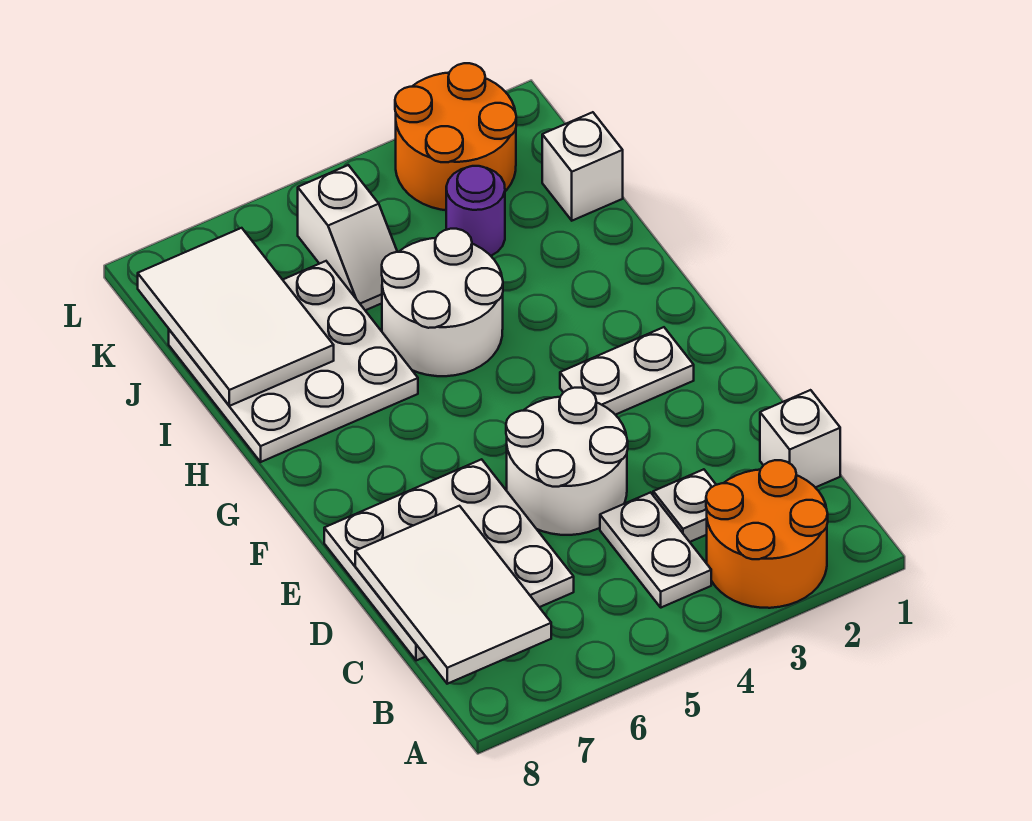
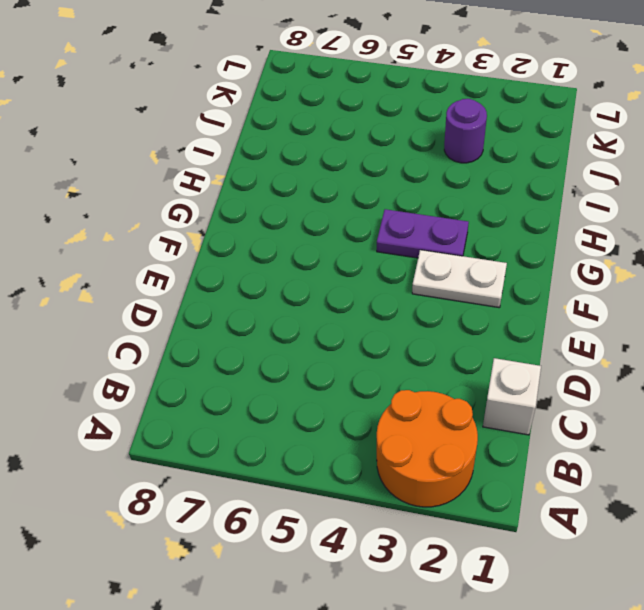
purple 1x2 plate [377,209,469,258] -> none
none -> white 1x2 plate [600,492,711,608]
none -> white 1x1 plate [653,469,716,542]
none -> white 3x3 plate [324,459,574,661]

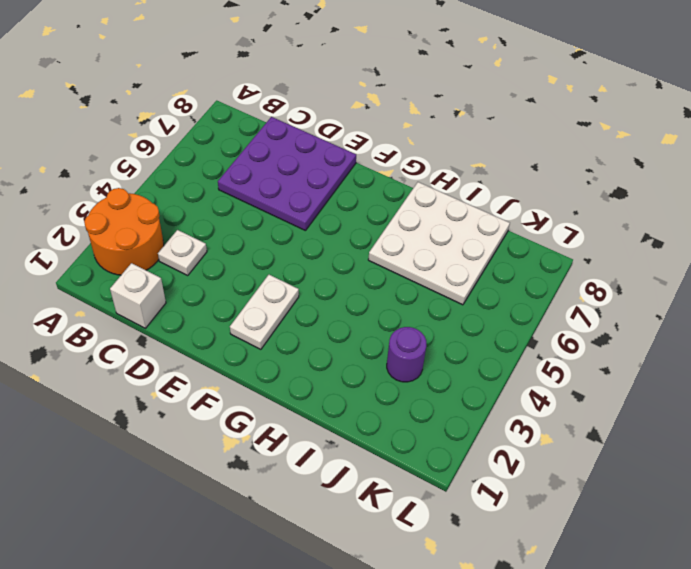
purple 3x3 plate [218,117,356,231] -> white 3x3 plate [324,459,574,661]
none -> white 1x2 plate [600,492,711,608]
none -> white 2x2 round brick [506,388,628,535]
none -> white 2x2 round brick [382,229,503,376]

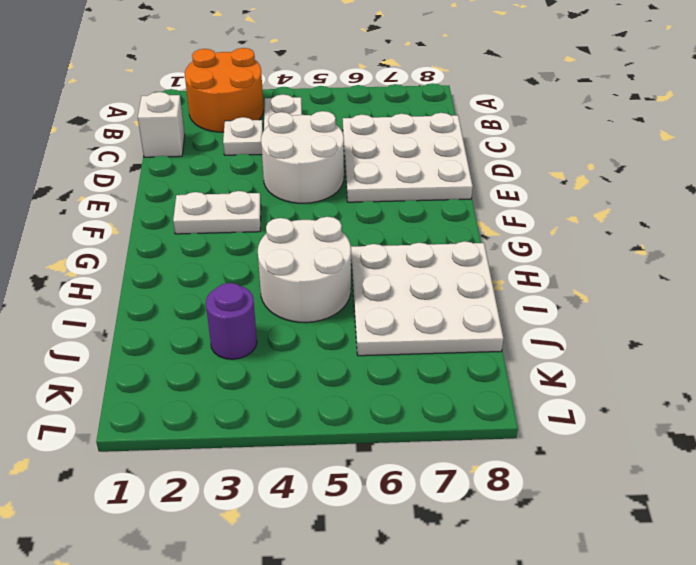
none -> white 1x1 brick [542,112,623,221]
none -> white 1x2 slope [298,165,397,310]
none -> orange 2x2 round brick [395,63,516,210]

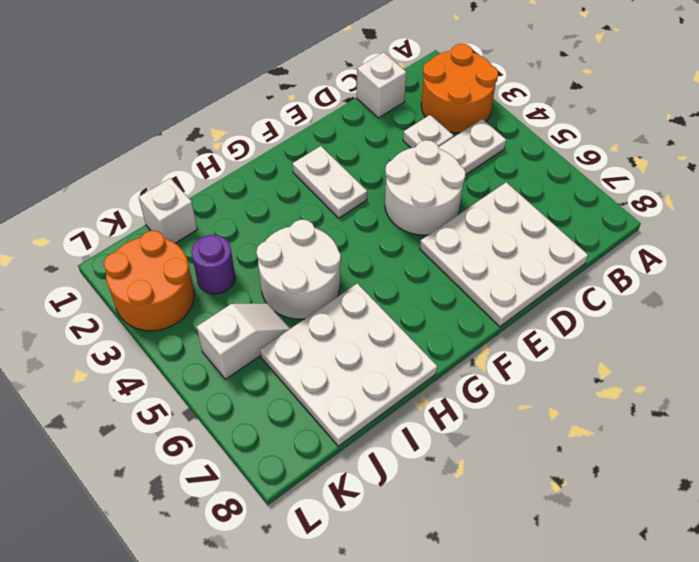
none -> white 2x3 tile [355,506,551,684]
none -> white 2x3 tile [138,228,334,406]

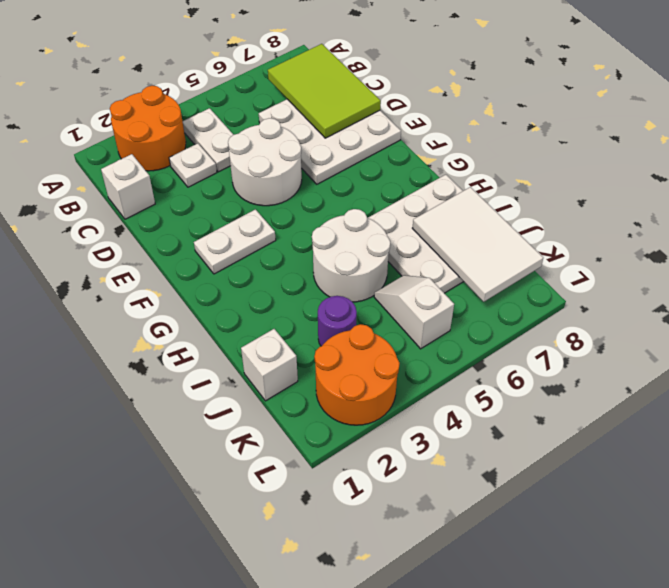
lime 2x3 tile [268,44,381,138] -> white 2x3 tile [355,506,551,684]

